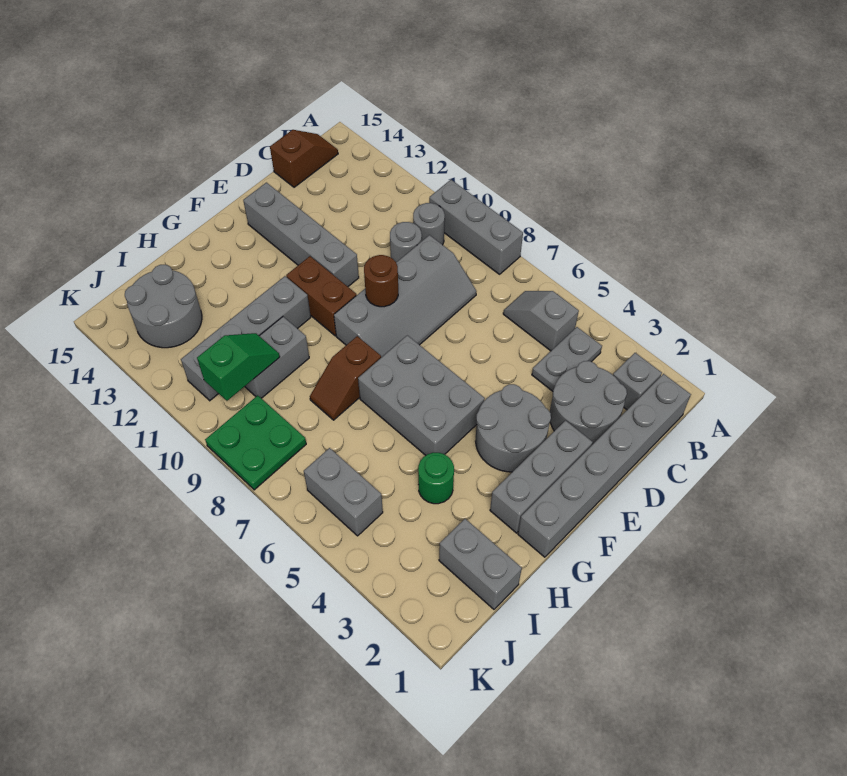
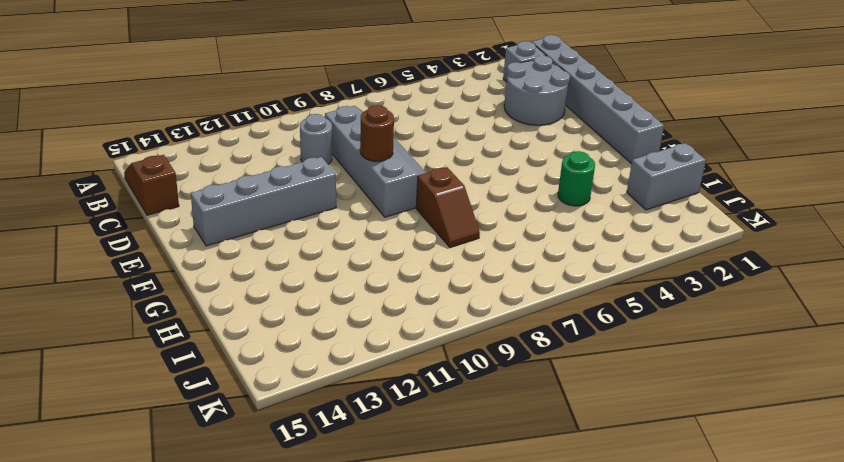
none -> grey 1x3 brick [429,180,523,274]
none -> grey 1x2 plate [532,327,602,391]
none -> grey 1x2 slope [503,291,579,351]

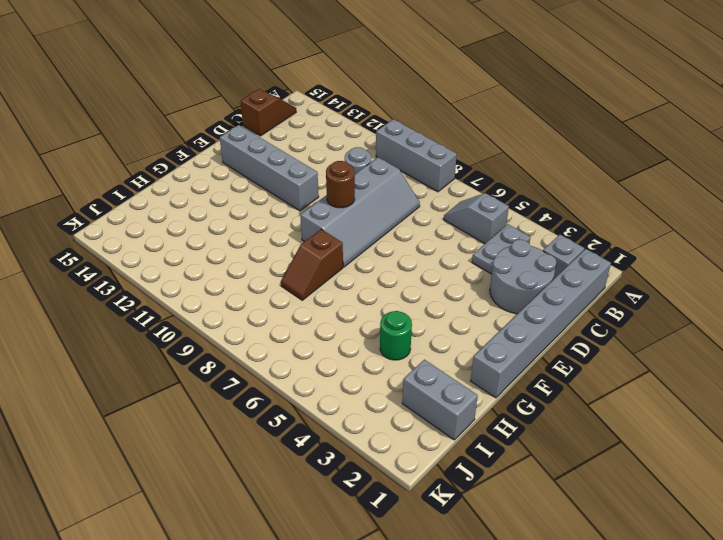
none -> grey 1x1 round brick [413,203,445,245]
none -> grey 1x3 brick [490,421,593,533]
none -> grey 2x2 round brick [476,384,551,472]

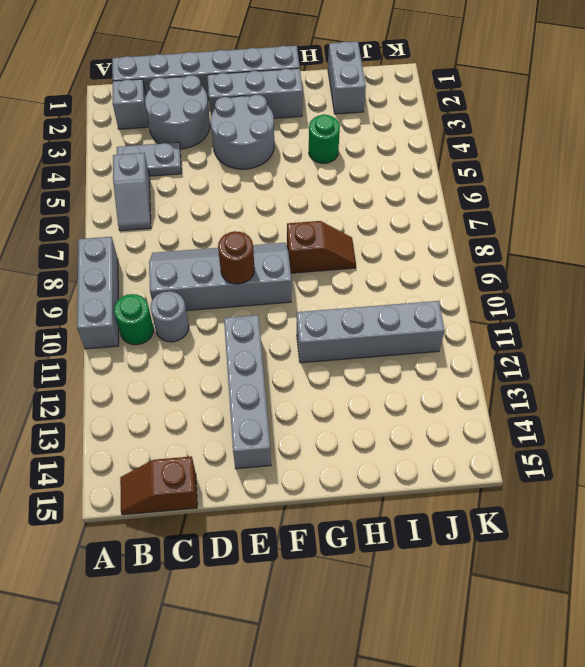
green 1x1 round brick [114,294,154,345] -> grey 1x1 round brick [413,203,445,245]
none -> grey 2x3 brick [358,335,485,455]
none -> brown 1x2 brick [286,256,357,336]
none -> grey 1x2 brick [245,317,309,398]

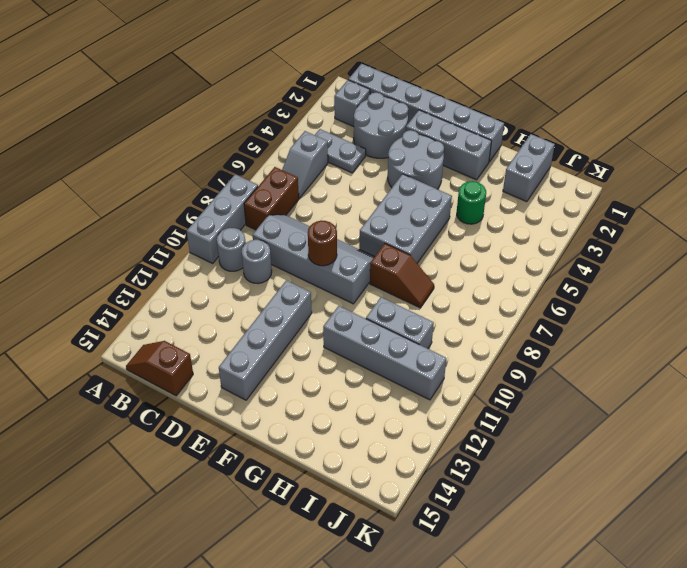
brown 1x2 brick [244,167,299,230] -> brown 1x2 brick moved to [286,256,357,336]
none -> grey 2x2 round brick [125,265,202,348]
none -> grey 1x2 brick [304,448,383,536]
none -> green 2x2 plate [205,395,306,490]

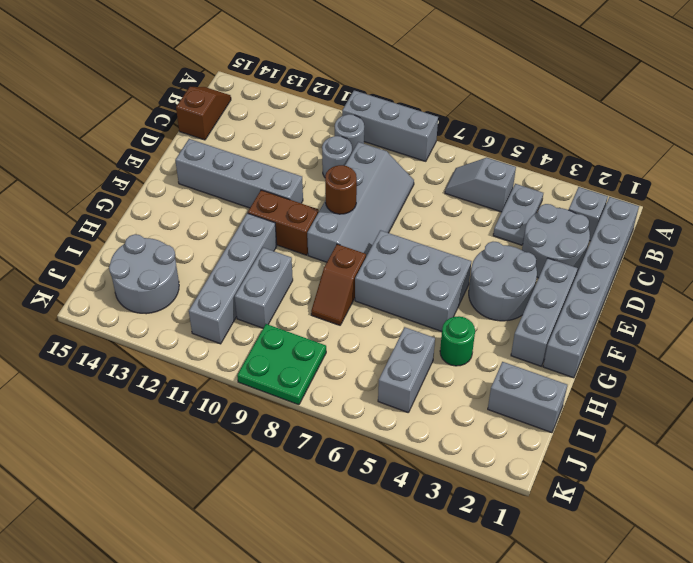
grey 1x2 brick [378,327,435,413] -> grey 1x2 brick turned to [304,448,383,536]
none -> green 1x2 slope [197,333,280,401]

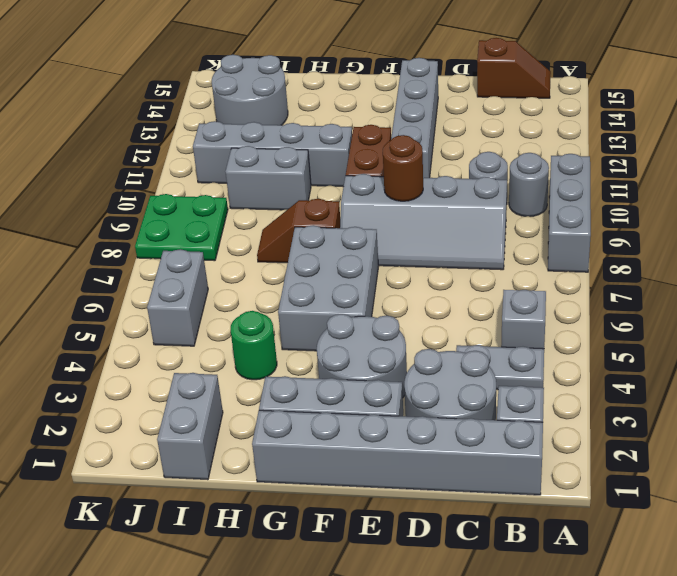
none -> green 1x2 slope [197,333,280,401]

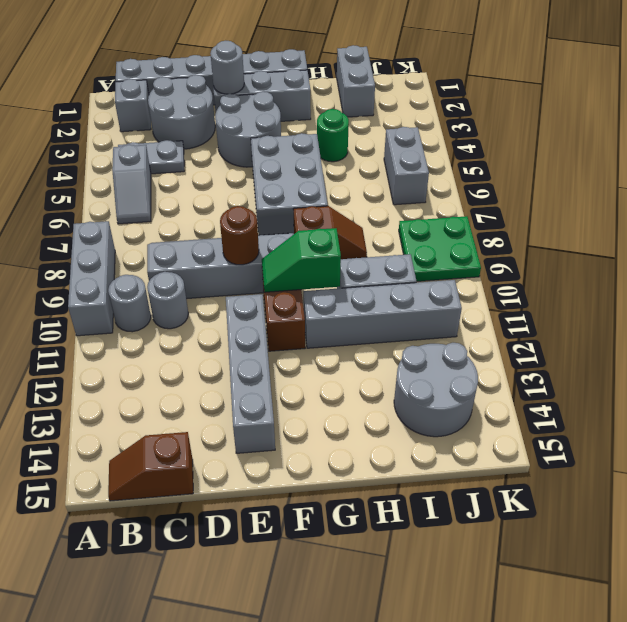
grey 1x1 round brick [210,41,244,94] -> none
green 1x2 slope [262,228,341,292] -> green 1x2 slope moved to [197,333,280,401]

